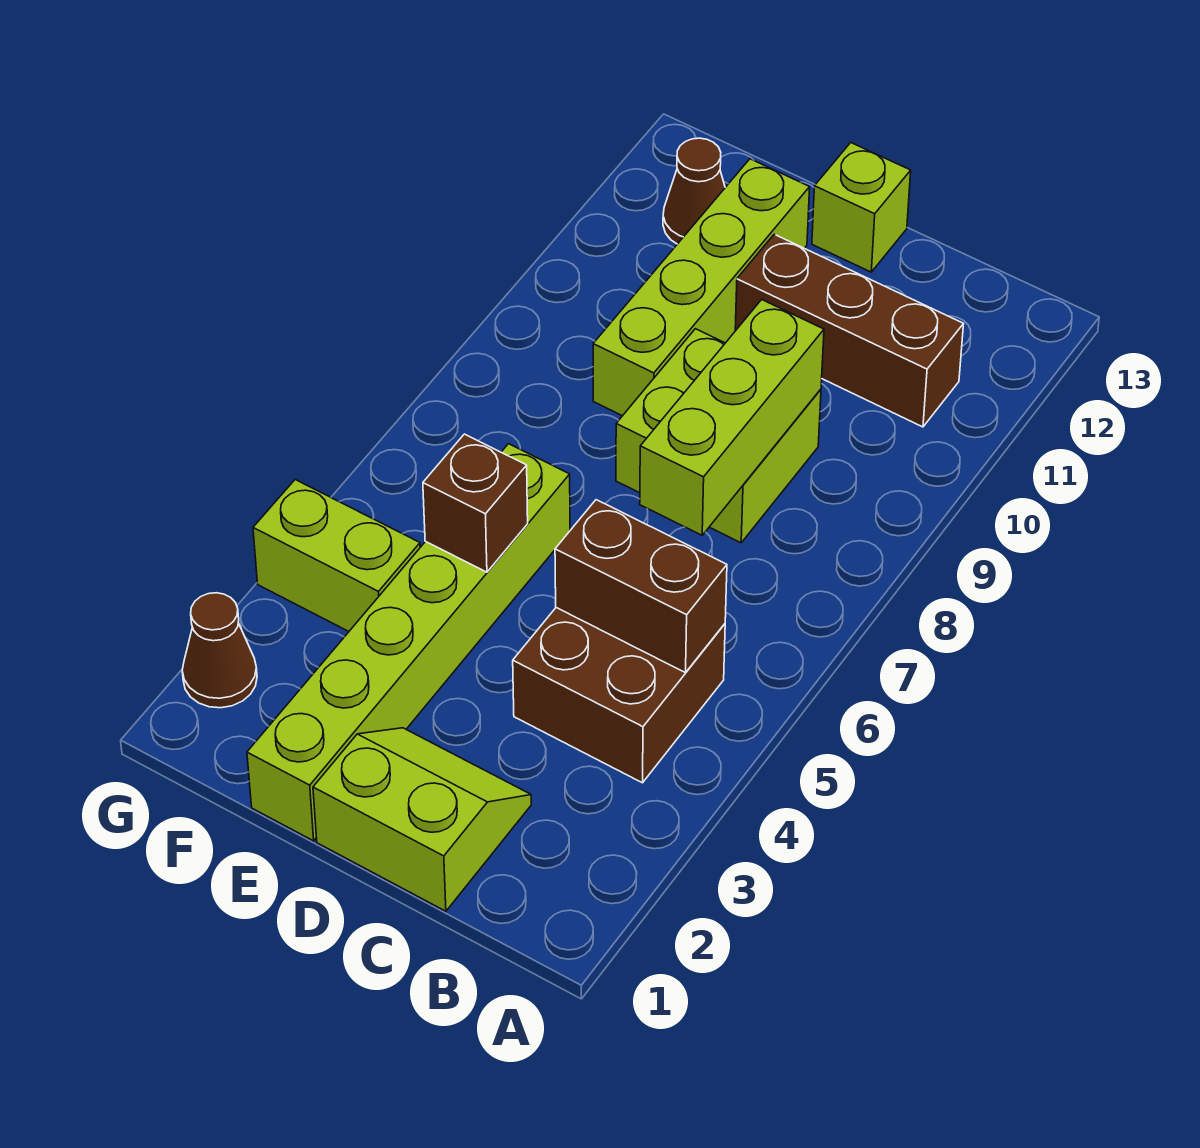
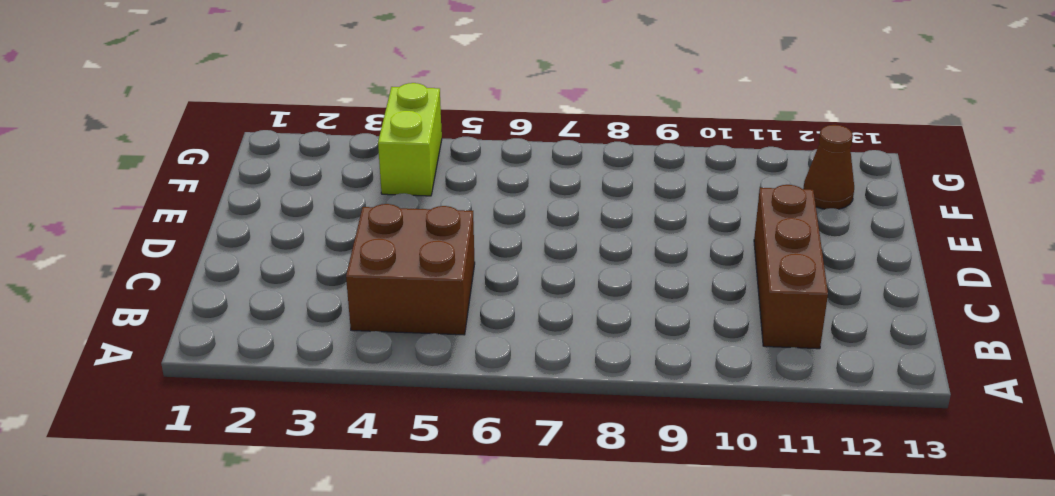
none -> lime 2x2 slope [313,728,531,911]
none -> lime 2x2 brick [616,329,821,543]
none -> lime 1x1 brick [812,143,911,272]

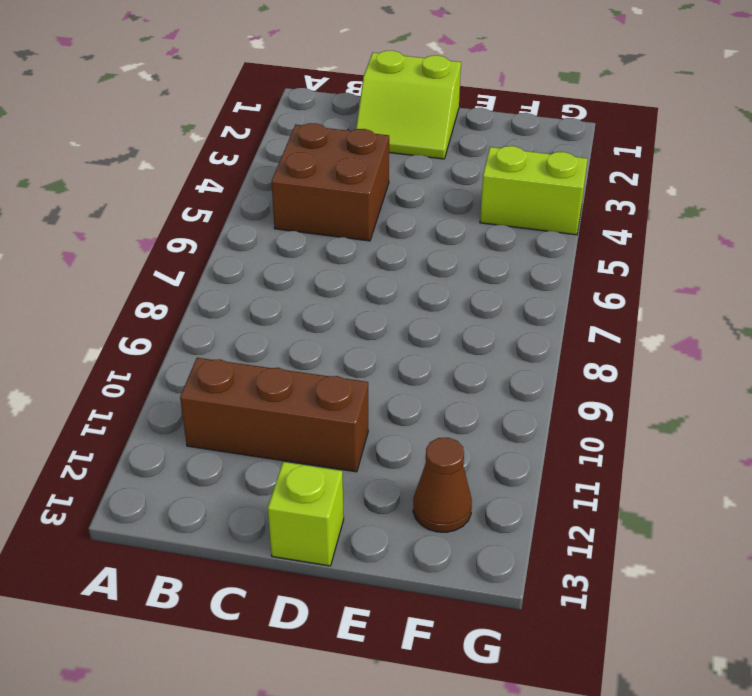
none -> lime 2x2 brick [616,329,821,543]
none -> lime 1x6 brick [247,444,570,841]
none -> lime 1x4 brick [593,159,810,416]

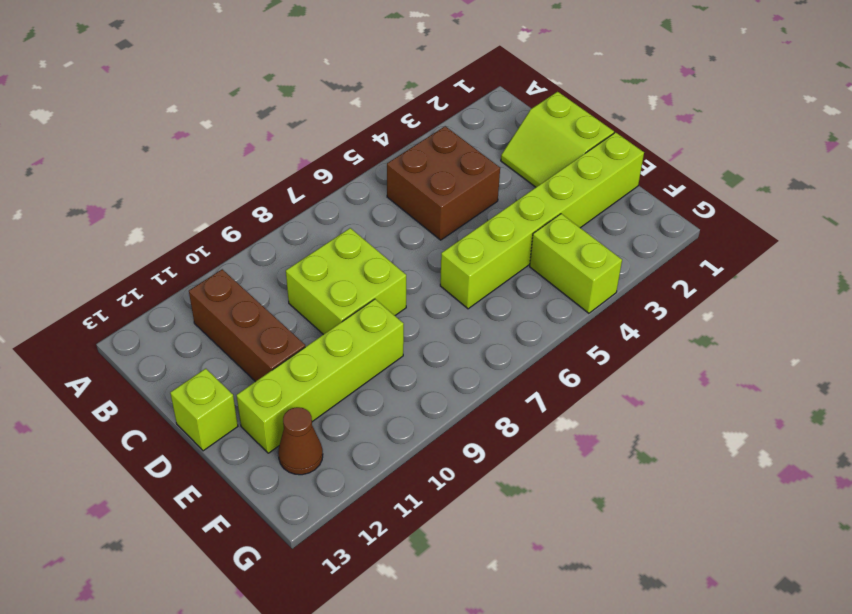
none -> brown 1x1 cone [182,593,257,708]
none -> brown 1x2 brick [555,500,727,673]
none -> lime 1x3 brick [640,300,824,535]

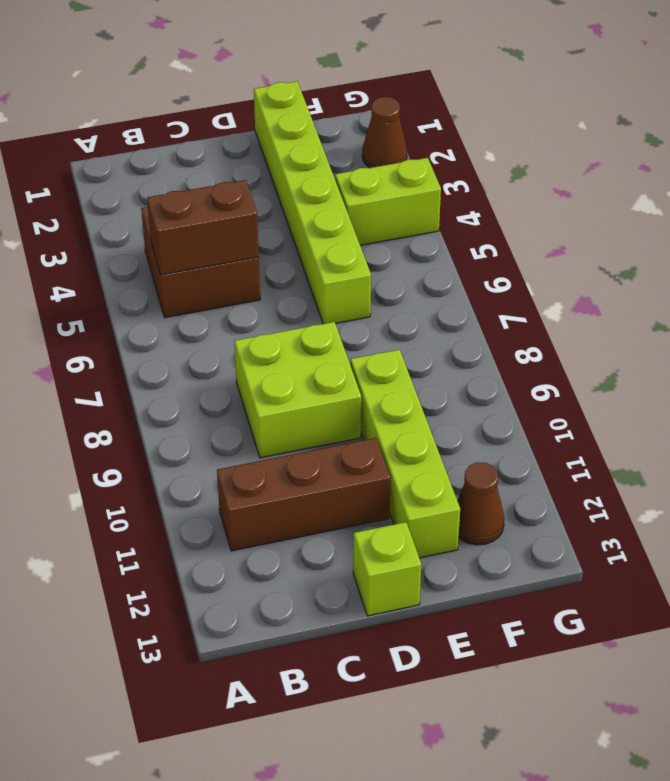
none -> lime 2x2 slope [313,728,531,911]
none -> lime 1x3 brick [640,300,824,535]
none -> brown 1x1 brick [423,434,528,572]

